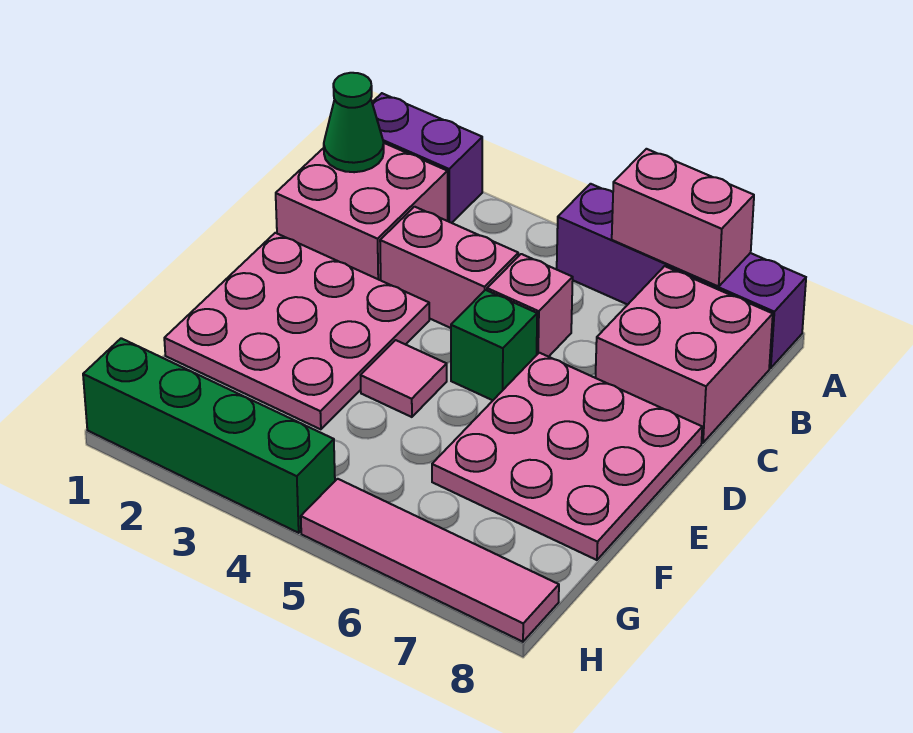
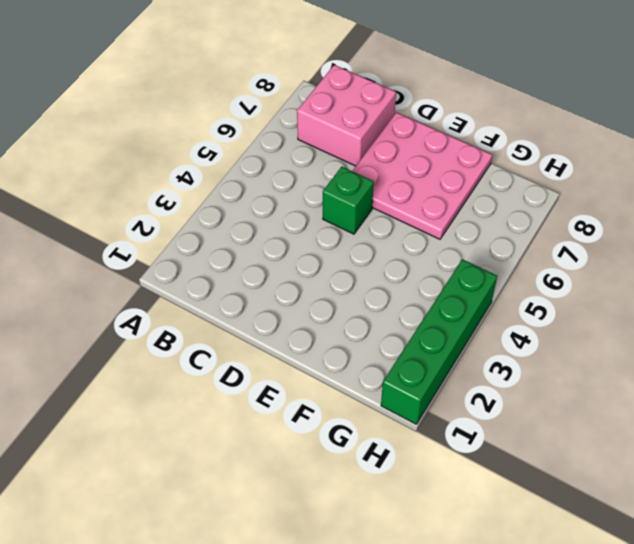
none -> purple 1x2 brick [372,93,482,223]
none -> purple 1x4 brick [557,184,806,368]
none -> pink 2x2 brick [276,143,448,280]

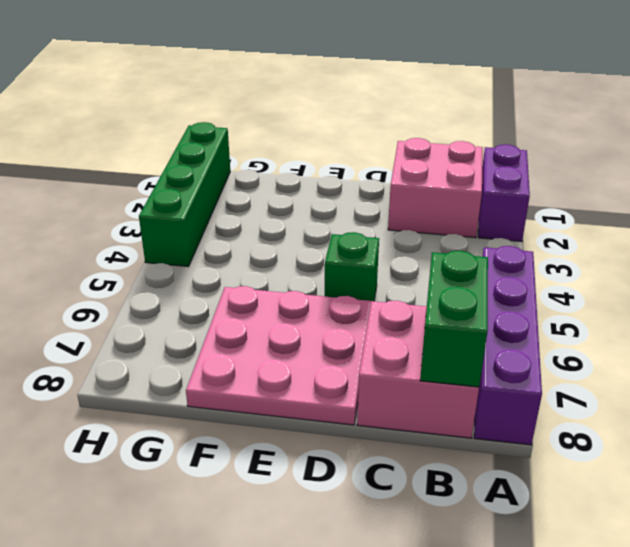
green 1x2 brick [420,251,488,387] -> none
none -> pink 1x2 brick [380,207,518,328]
none -> pink 1x1 brick [487,254,573,357]
none -> pink 3x3 plate [164,233,429,429]

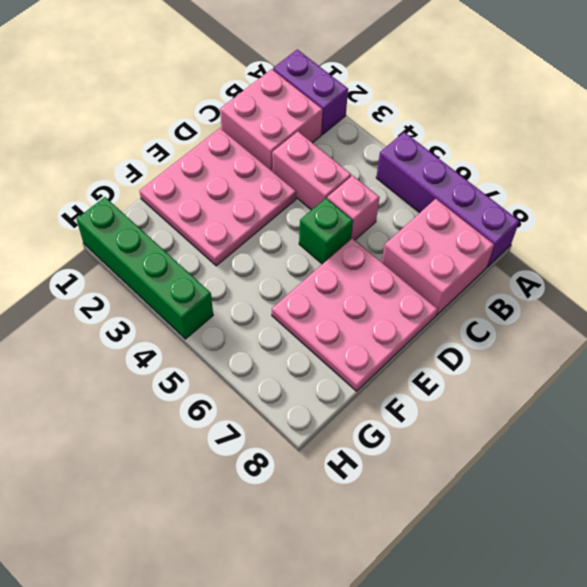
none -> pink 1x1 tile [361,340,447,417]
none -> pink 1x4 tile [301,479,559,642]
none -> pink 1x2 brick [612,149,754,287]

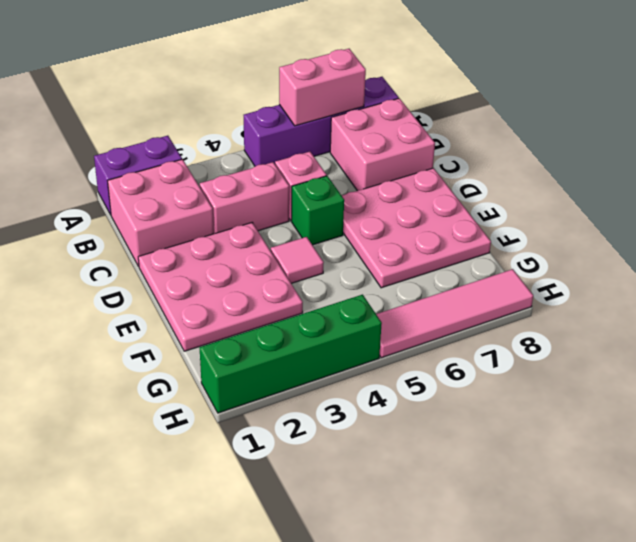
none -> green 1x1 cone [324,73,384,172]

